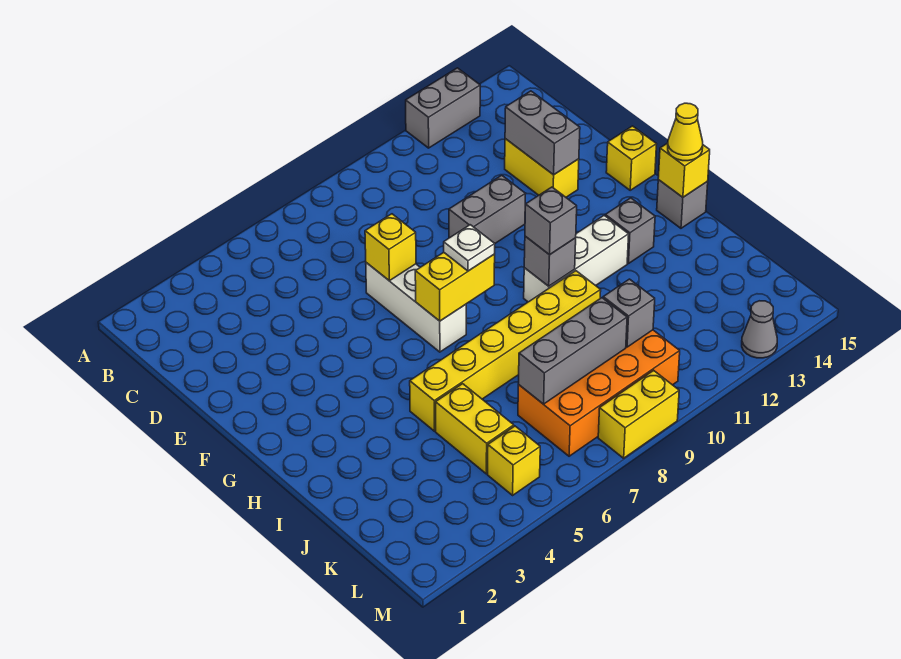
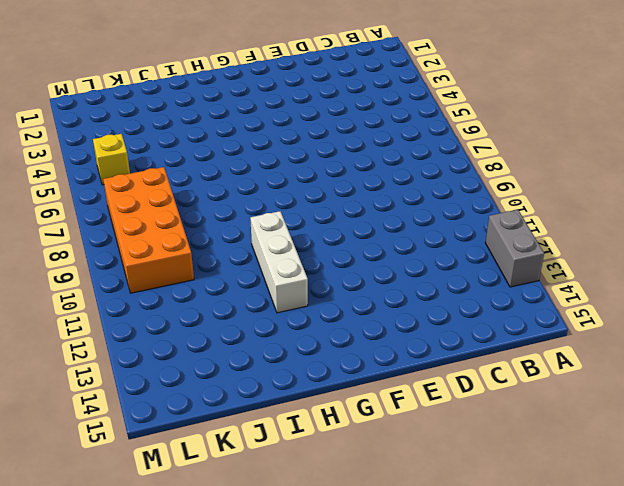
none -> yellow 1x2 brick [505,139,579,197]
none -> white 1x3 brick [366,263,466,352]
none -> grey 1x2 brick [449,175,526,243]

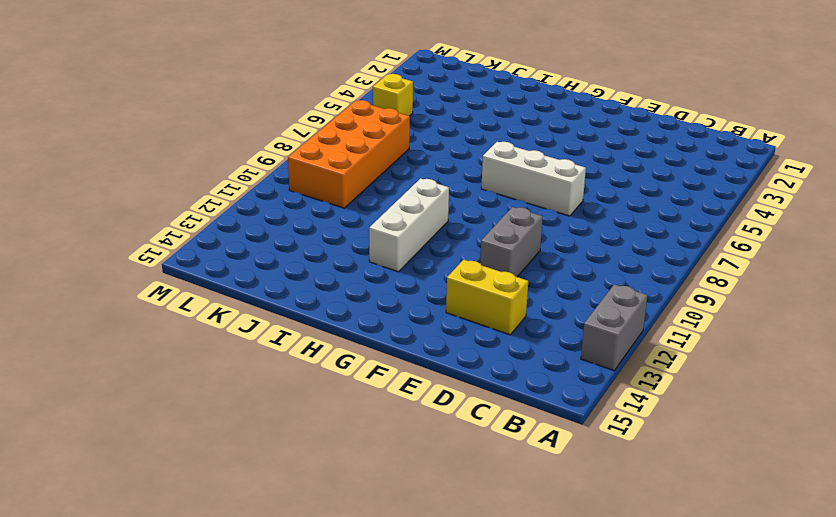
none -> yellow 1x1 brick [606,126,656,190]
none -> grey 1x1 brick [605,198,655,264]
none -> grey 1x1 brick [657,180,708,228]

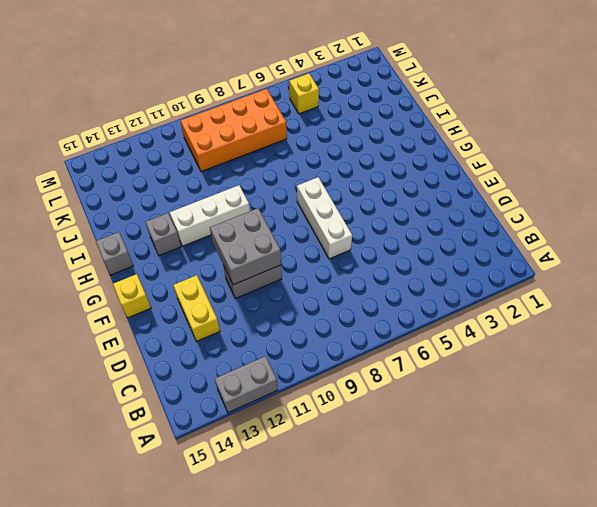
grey 2x2 brick [210,208,281,285] -> none
none -> yellow 1x6 brick [410,271,601,431]
none -> yellow 1x2 brick [436,384,514,474]
none -> yellow 1x2 brick [598,370,679,458]

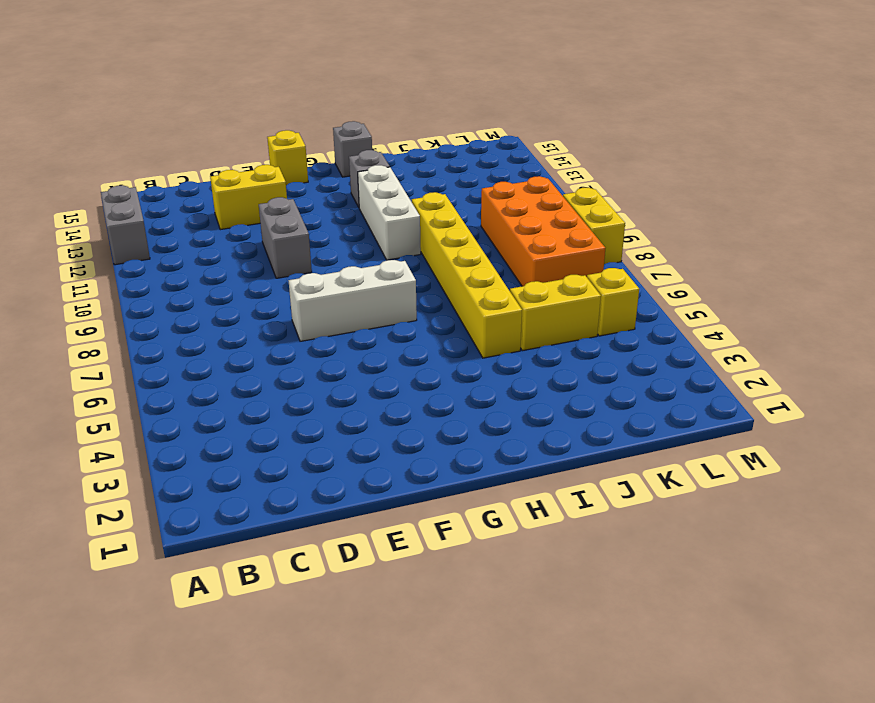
none -> grey 1x1 cone [742,301,777,358]
none -> grey 1x2 brick [505,91,580,175]
none -> yellow 1x1 brick [365,214,416,281]

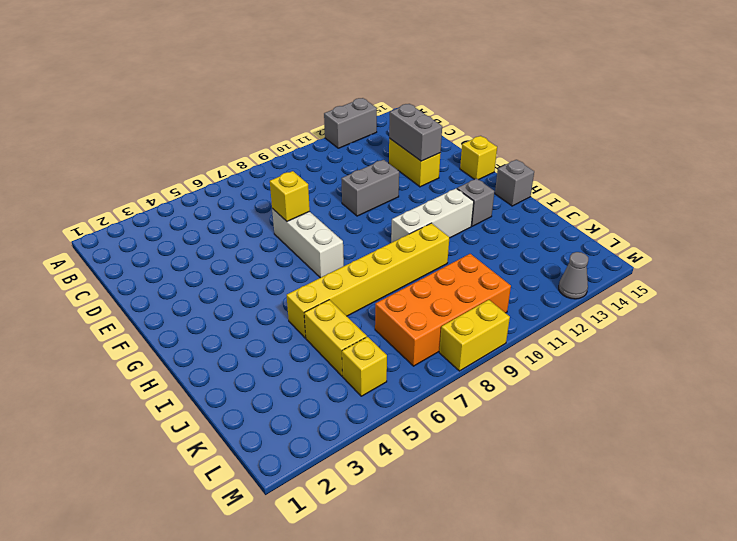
none -> yellow 1x2 brick [415,252,495,321]
none -> grey 1x1 brick [524,236,576,286]
none -> yellow 1x1 brick [658,143,710,197]

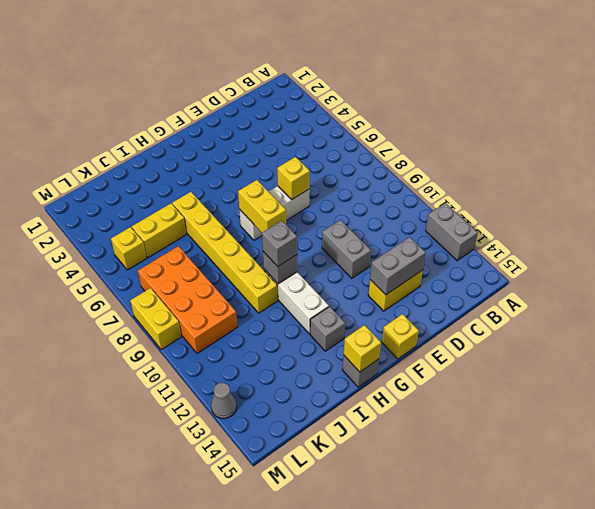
none -> grey 1x3 brick [519,298,627,404]
none -> grey 1x1 brick [603,279,655,347]
none -> white 1x1 plate [444,225,495,271]

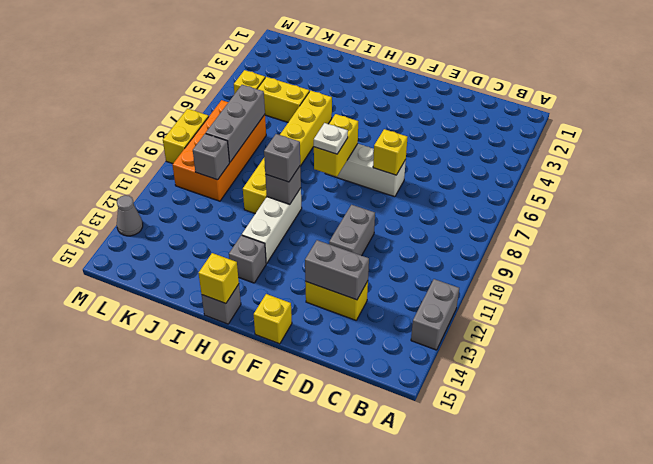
none -> yellow 1x1 cone [668,103,703,161]

